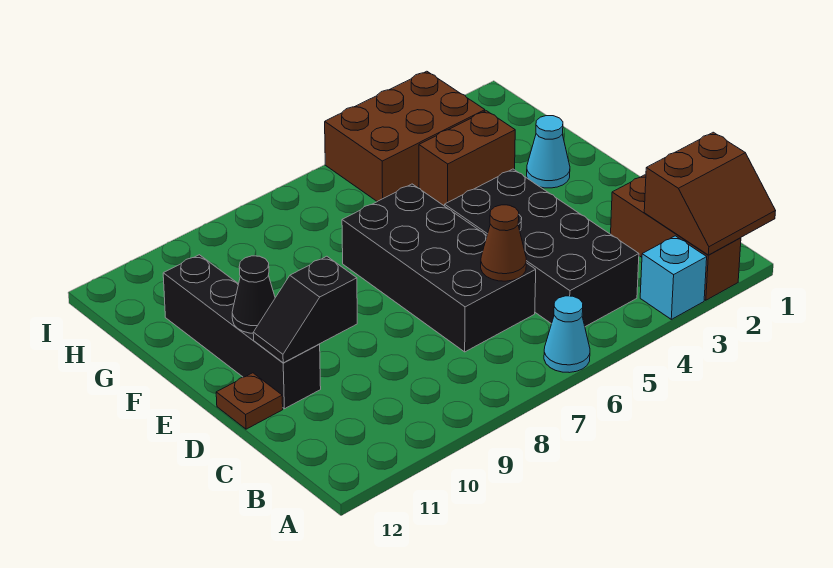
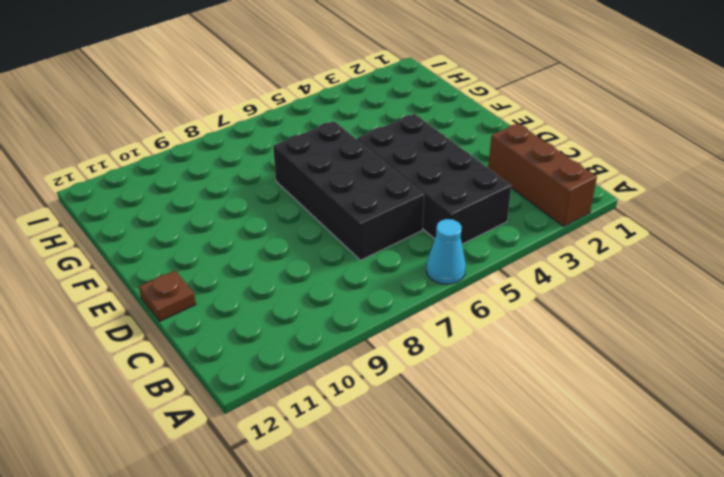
none -> cyan 1x1 brick [640,236,707,319]
none -> black 1x4 brick [163,255,321,409]
none -> cyan 1x1 cone [527,116,570,188]

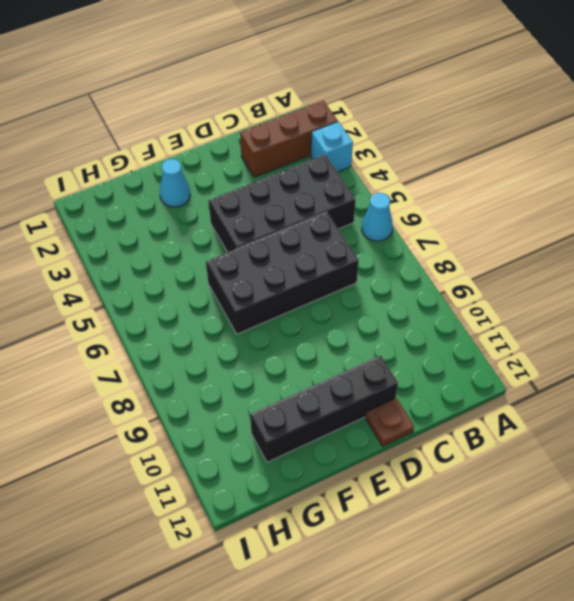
none -> brown 1x2 brick [419,111,515,206]
none -> brown 2x3 brick [325,71,485,202]
none -> brown 2x2 slope [644,132,775,255]

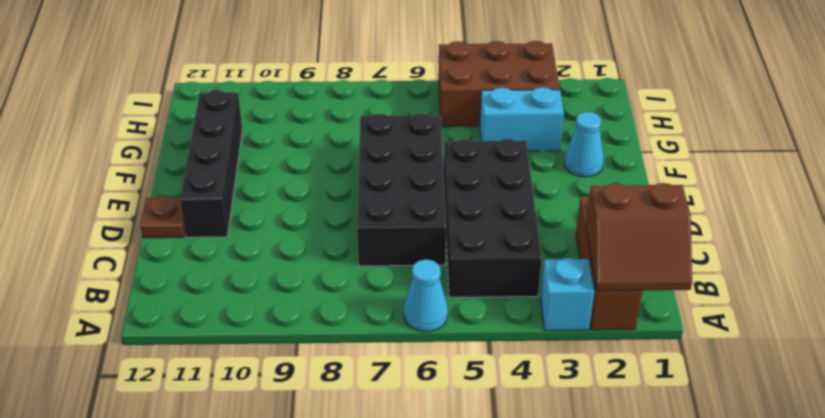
cyan 1x2 brick [480,87,564,151] -> brown 1x2 brick [419,111,515,206]
none -> brown 1x1 cone [481,205,526,281]
none -> black 1x2 slope [253,256,357,363]
none -> black 1x1 cone [232,256,275,333]

